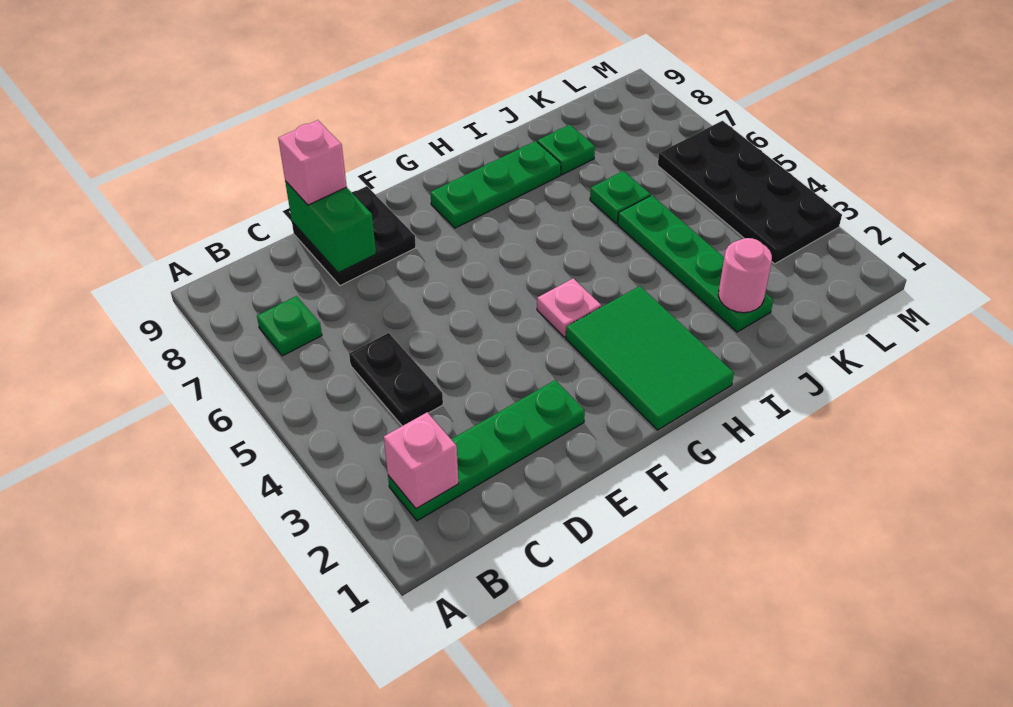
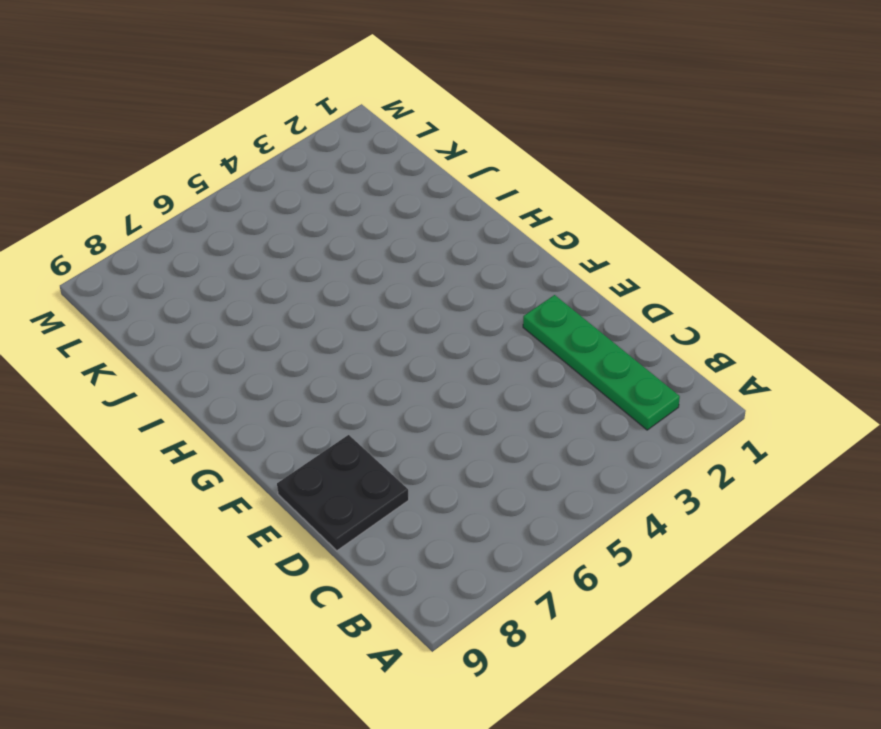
none -> green 1x1 plate [257,296,322,356]
none -> black 1x2 plate [349,333,443,426]
none -> green 2x3 tile [566,286,734,430]

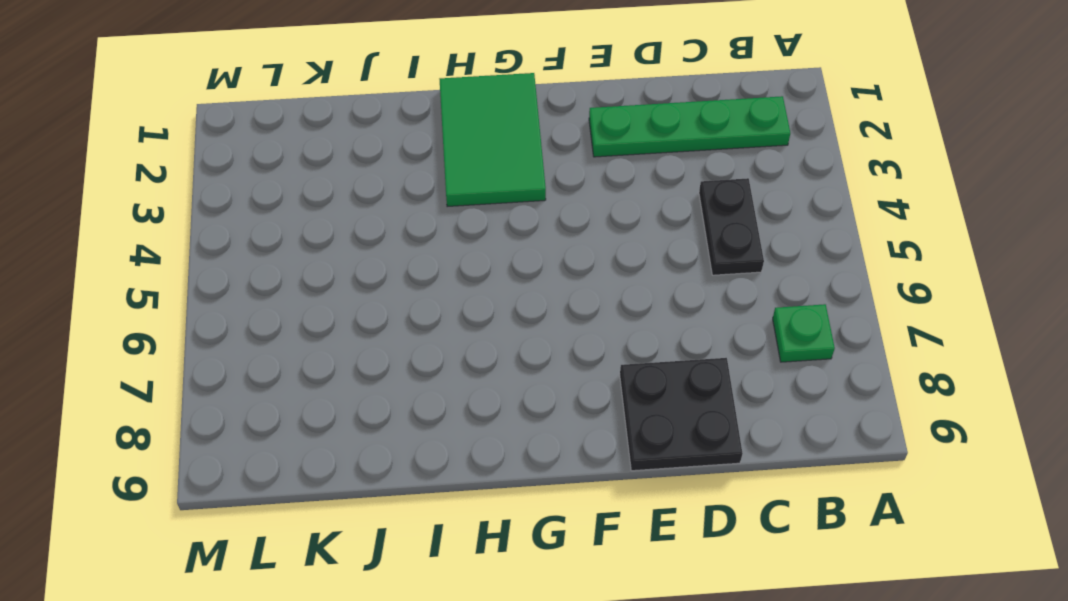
none -> pink 1x1 plate [537,278,601,337]
none -> green 1x3 plate [430,141,561,228]
none -> green 1x4 plate [618,195,773,332]

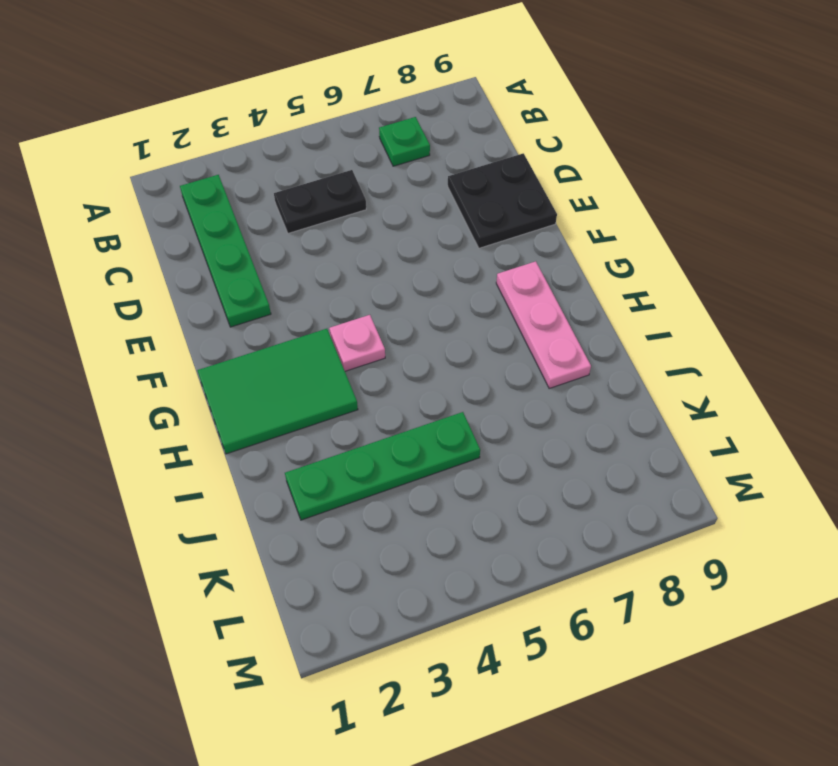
pink 1x3 plate [496,261,591,388] -> green 1x3 plate [430,141,561,228]
none -> green 1x1 plate [590,171,650,224]
none -> green 1x1 plate [537,125,595,175]
none -> black 2x4 plate [658,121,842,264]

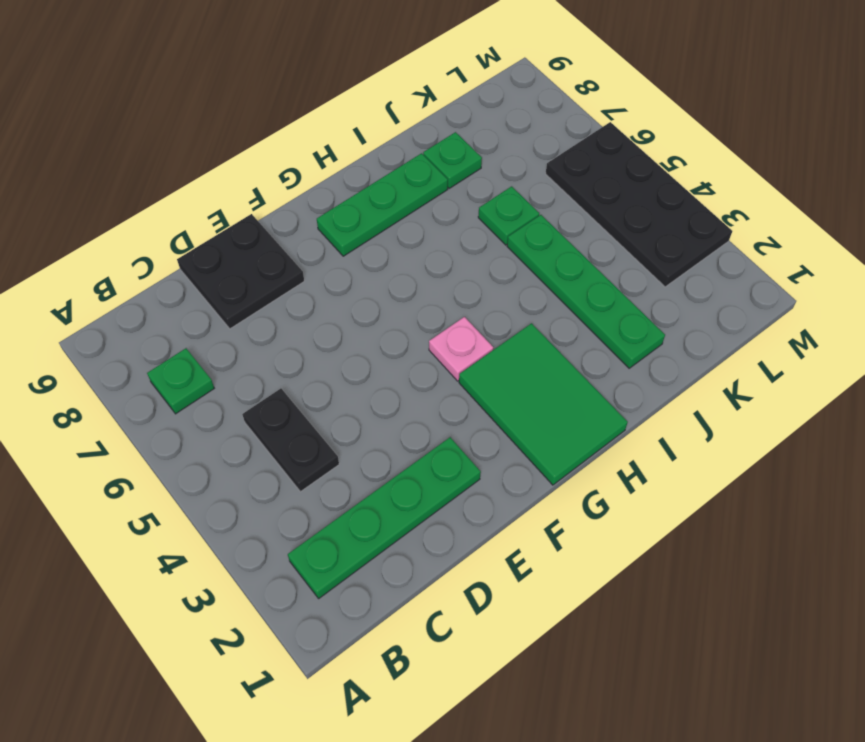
none -> pink 1x1 brick [384,412,458,509]
none -> green 1x2 brick [285,181,376,273]
none -> pink 1x1 round brick [718,238,772,313]

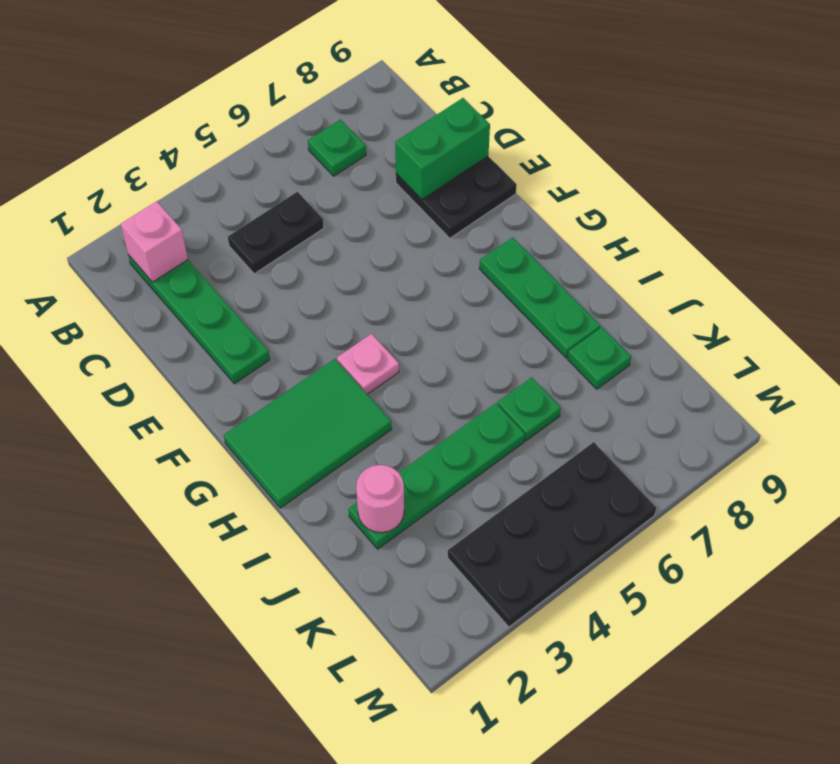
none -> pink 1x1 brick [278,120,347,205]

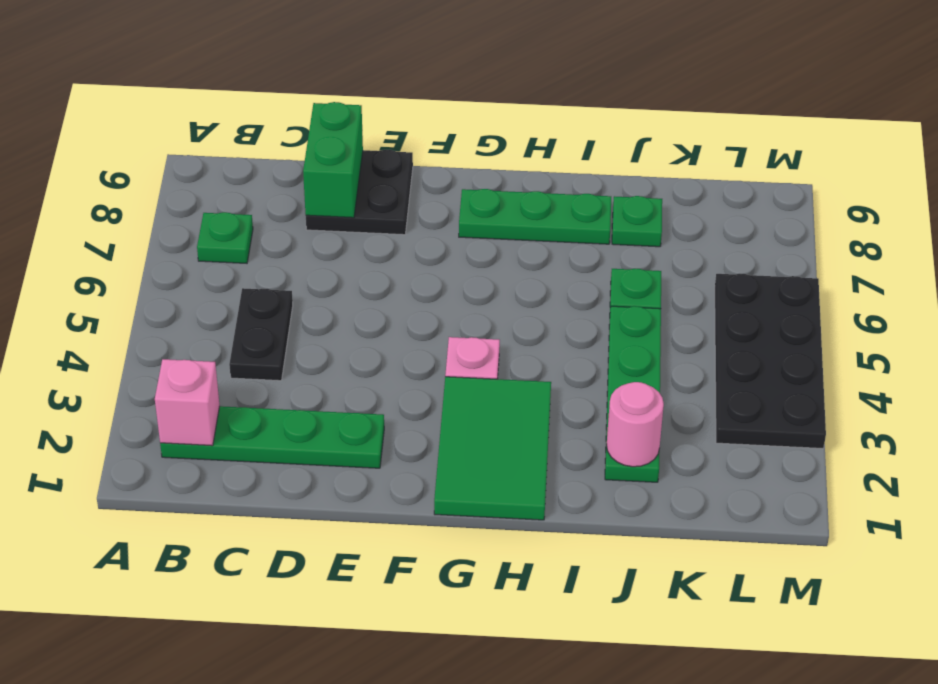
none -> pink 1x1 brick [278,120,347,205]

